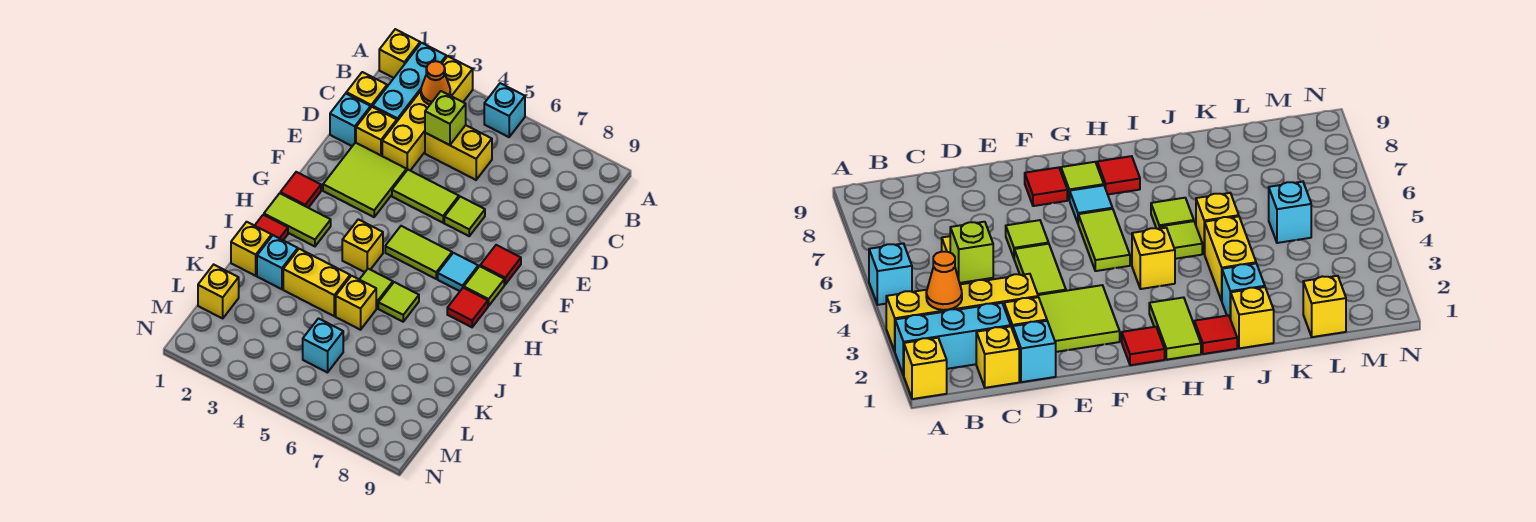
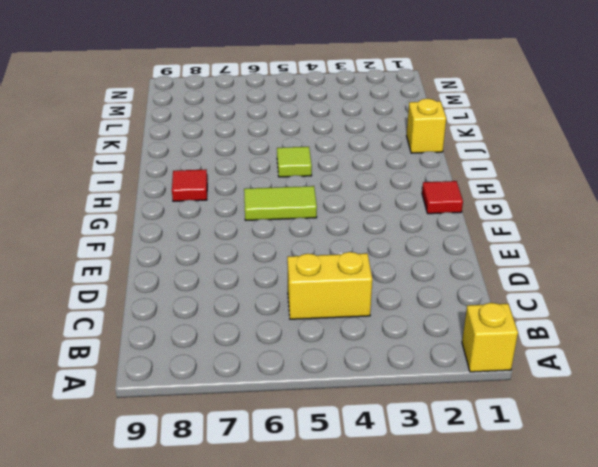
none -> cyan 1x3 brick [373,43,446,121]
none -> yellow 1x4 brick [382,56,473,171]
none -> cyan 1x1 brick [484,83,525,137]
none -> yellow 1x1 brick [346,72,387,107]

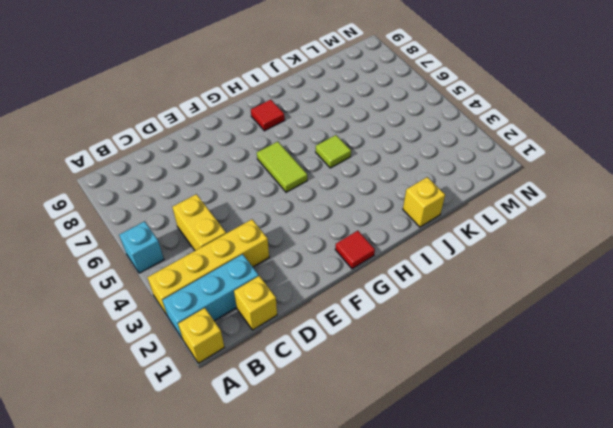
none -> cyan 1x1 brick [330,94,371,146]
none -> yellow 1x1 brick [356,107,397,156]
none -> lime 2x2 tile [323,143,406,217]
none -> lime 1x2 tile [392,170,459,223]

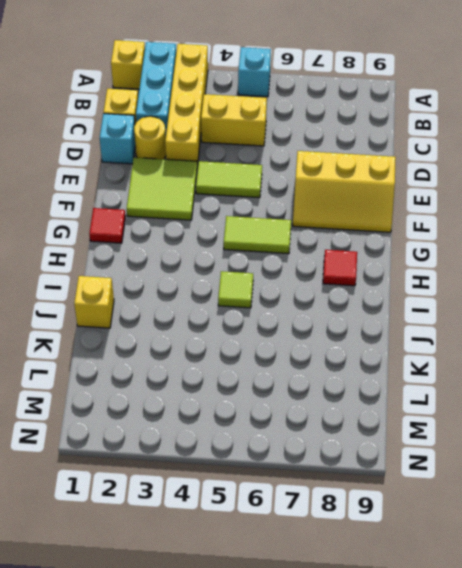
yellow 1x1 round brick [134,116,166,159] -> yellow 1x1 brick [356,107,397,156]
yellow 2x3 slope [293,151,396,232] -> red 1x1 tile [480,245,521,284]
none -> lime 1x1 tile [444,197,485,236]
none -> cyan 1x1 tile [438,253,478,291]
none -> lime 1x1 tile [464,266,504,306]
none -> lime 1x2 tile [264,193,331,246]

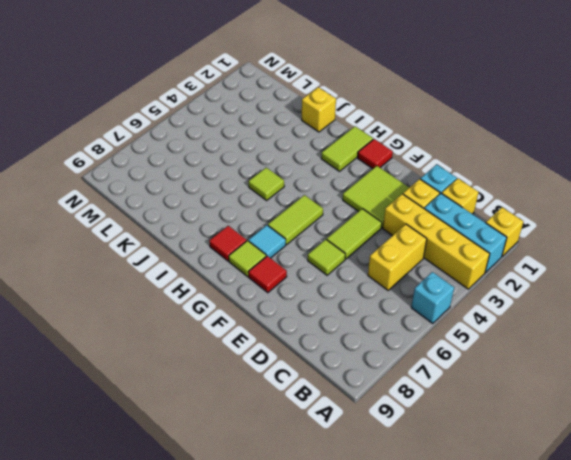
none -> yellow 1x1 brick [342,219,383,272]
none -> red 1x1 tile [255,215,288,240]
none -> lime 1x1 tile [378,282,419,322]
none -> cyan 1x1 brick [257,235,298,289]

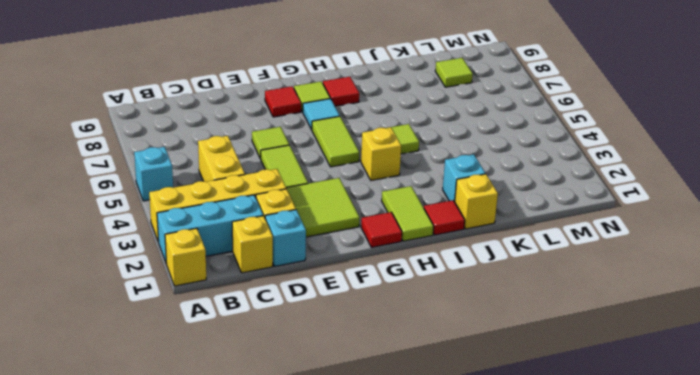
lime 1x1 tile [435,58,473,87] -> lime 1x1 tile moved to [378,282,419,322]
none -> yellow 1x2 brick [283,249,350,316]
none -> yellow 1x1 brick [336,276,376,330]
none -> yellow 1x1 brick [198,265,239,318]
none -> cyan 1x1 brick [303,319,343,373]

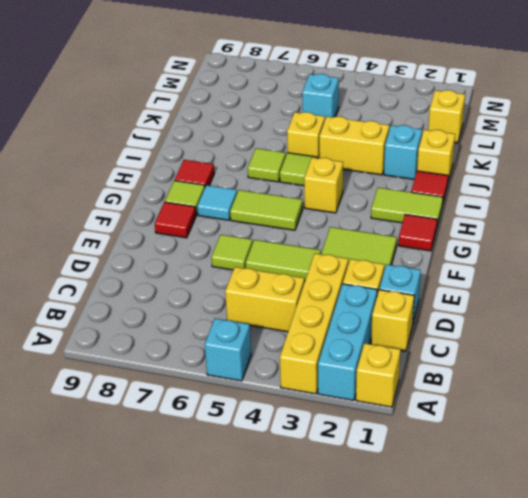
none -> orange 1x1 cone [421,61,450,105]
none -> lime 1x1 brick [425,91,466,145]

